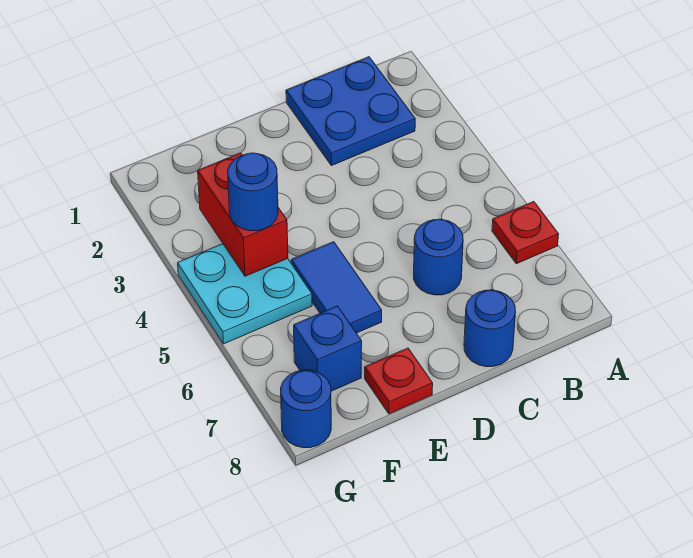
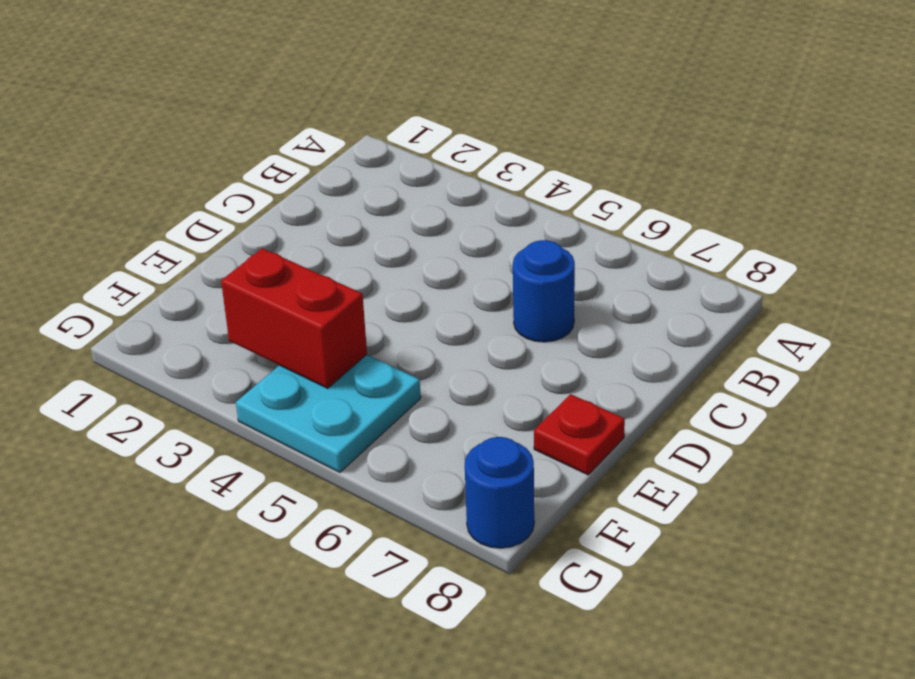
none -> red 1x1 plate [492,202,559,264]
none -> blue 2x2 plate [286,57,415,166]

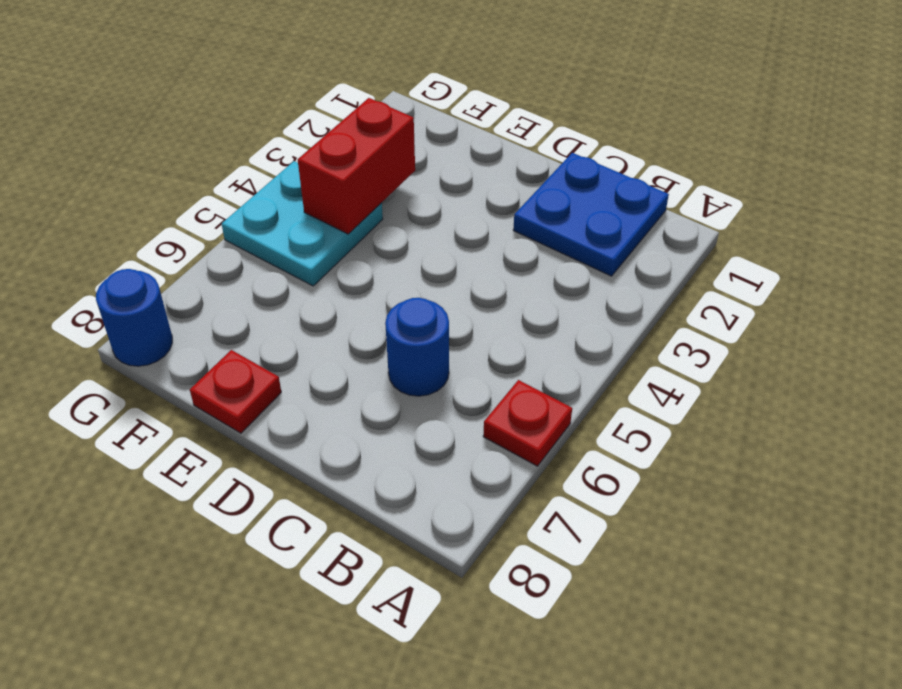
none -> blue 1x1 round brick [464,290,516,367]
none -> blue 1x2 tile [291,242,382,333]

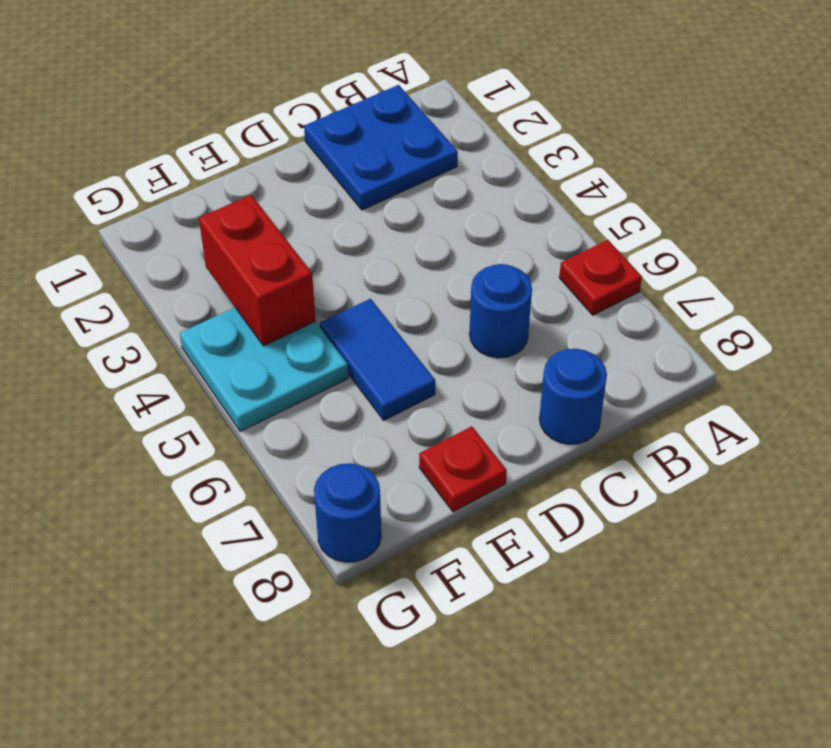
none -> blue 1x1 brick [294,306,362,391]
none -> blue 1x1 round brick [228,153,278,231]

